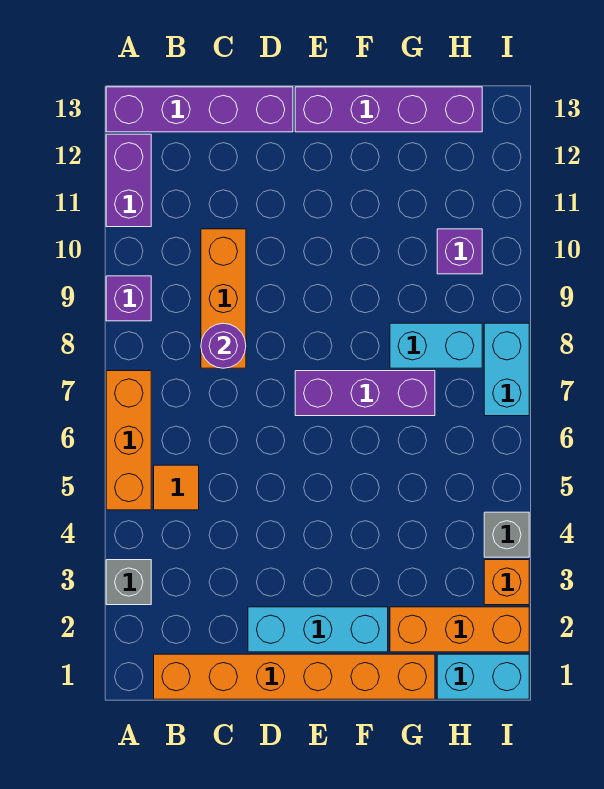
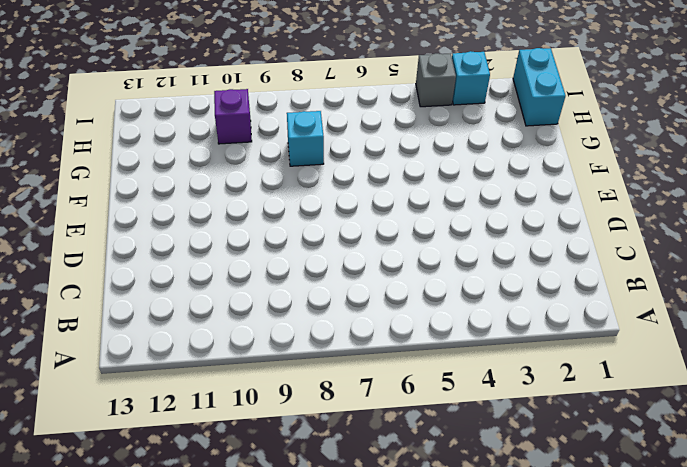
cyan 1x1 brick [287,111,324,166] -> cyan 1x2 brick [390,323,482,368]
cyan 1x1 brick [452,51,490,105] -> orange 1x1 brick [484,560,529,605]
none -> grey 1x1 brick [106,560,151,605]
none -> orange 1x3 brick [106,371,151,510]
none -> purple 1x1 brick [106,276,151,321]

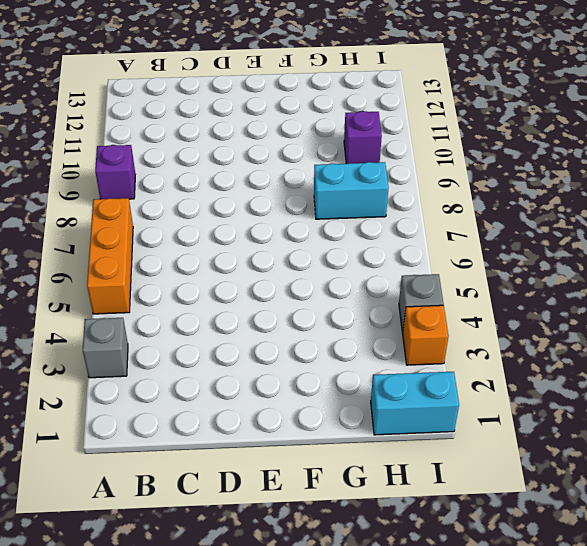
none -> purple 1x2 brick [106,134,151,227]
none -> purple 1x4 brick [106,87,293,132]
none -> orange 1x6 brick [154,654,435,699]

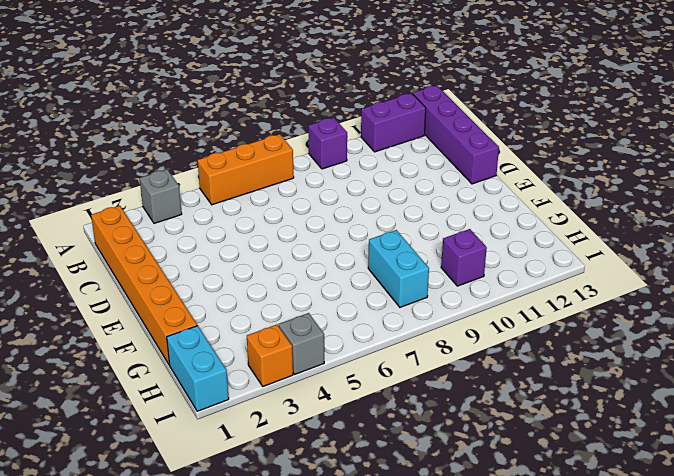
none -> orange 1x1 tile [154,465,199,510]
none -> orange 1x3 brick [201,229,246,368]
none -> cyan 1x3 brick [248,607,388,652]

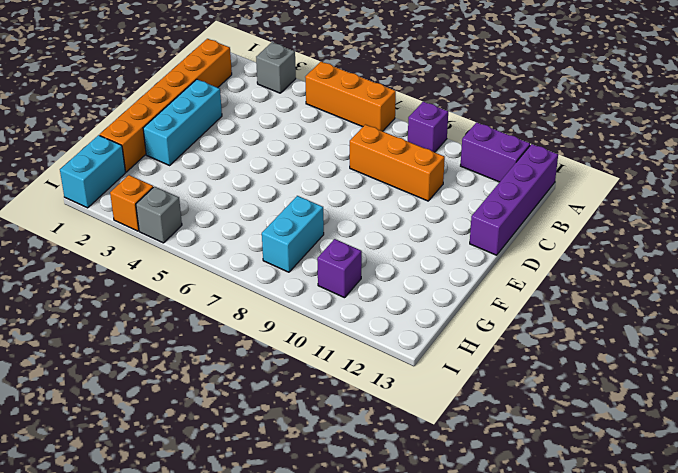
none -> orange 1x1 tile [154,465,199,510]
none -> purple 1x3 brick [295,371,435,416]
none -> purple 1x4 brick [295,87,482,132]

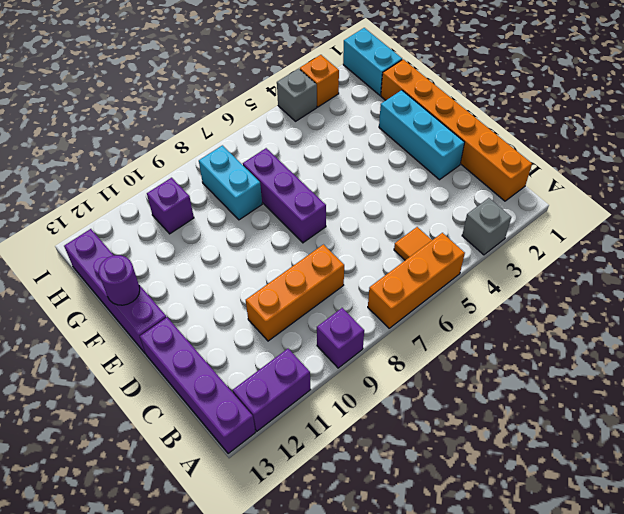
purple 1x1 round brick [99,255,140,305] -> purple 1x1 round brick moved to [201,323,246,368]
none -> orange 1x3 brick [390,607,529,652]
none -> cyan 1x2 brick [484,323,529,416]

